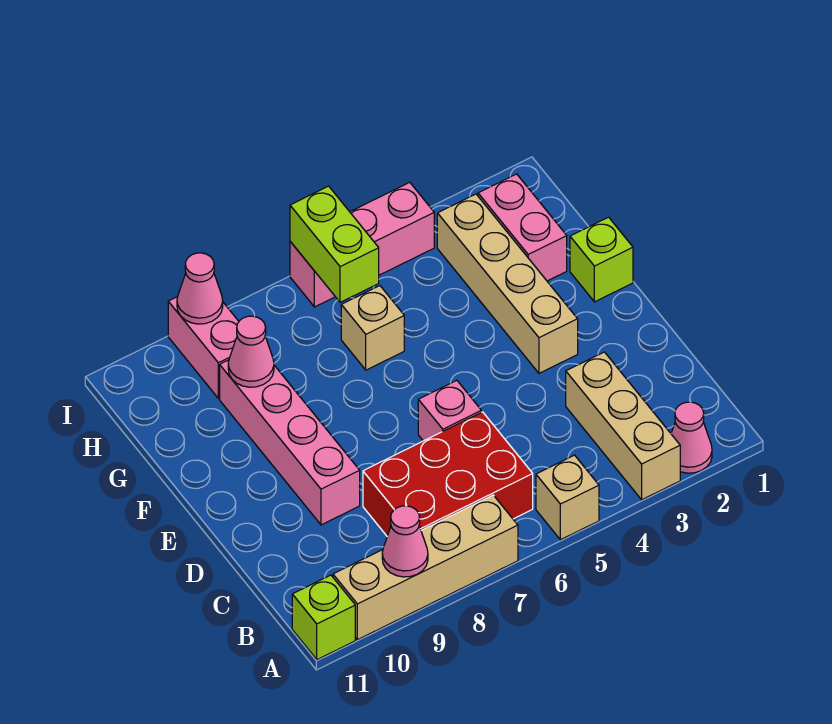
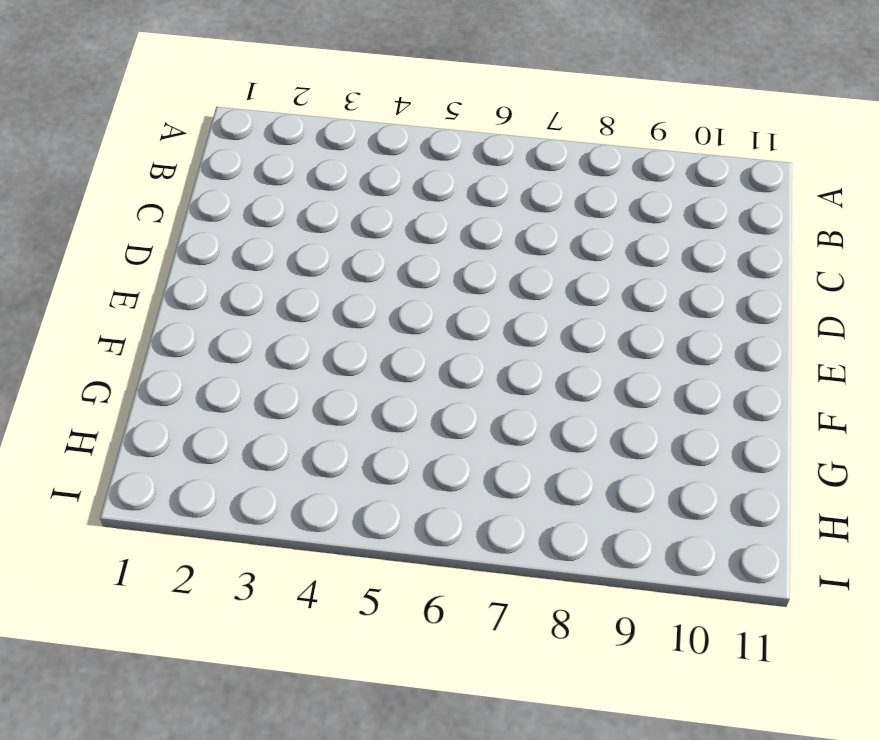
none -> pink 1x1 cone [671,402,712,473]
none -> tan 1x3 brick [566,352,680,500]
none -> tan 1x1 brick [536,455,599,540]

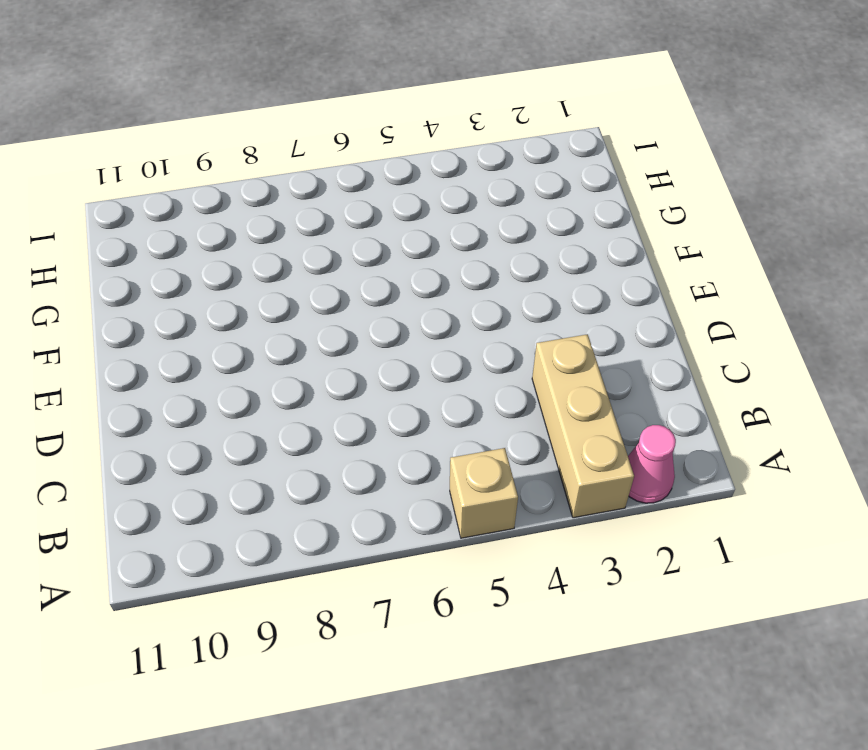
none -> tan 1x4 brick [333,495,518,640]
none -> lime 1x1 brick [292,575,355,660]
none -> red 2x3 brick [363,412,533,536]

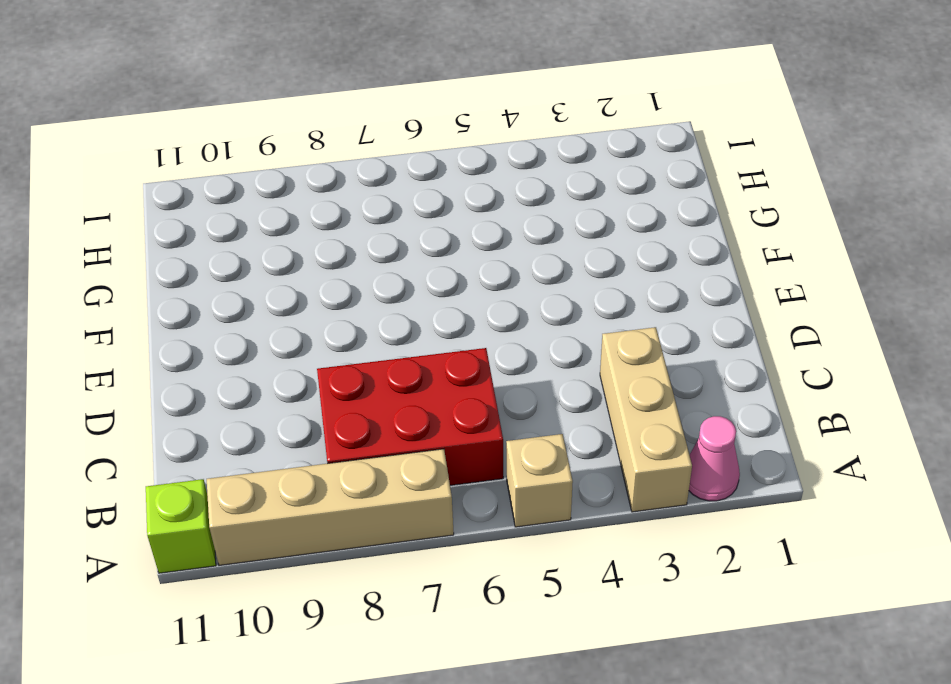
none -> pink 1x1 brick [418,380,481,441]
none -> pink 1x4 brick [220,360,360,525]
none -> tan 1x4 brick [437,194,578,373]

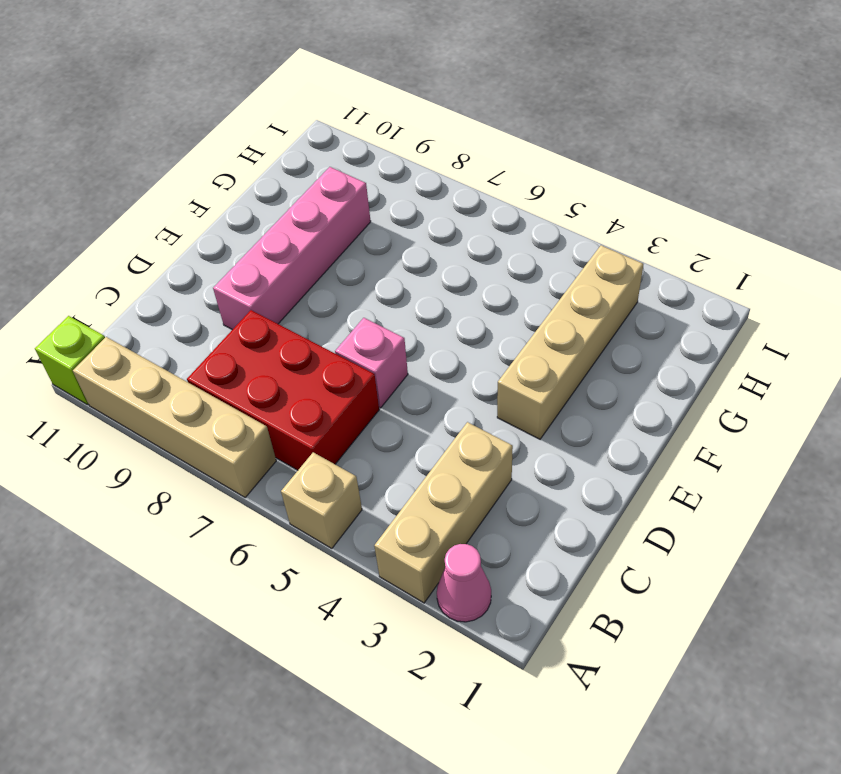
none -> lime 1x1 brick [570,217,633,302]
none -> pink 1x2 brick [478,174,567,281]
none -> tan 1x1 brick [341,286,404,370]

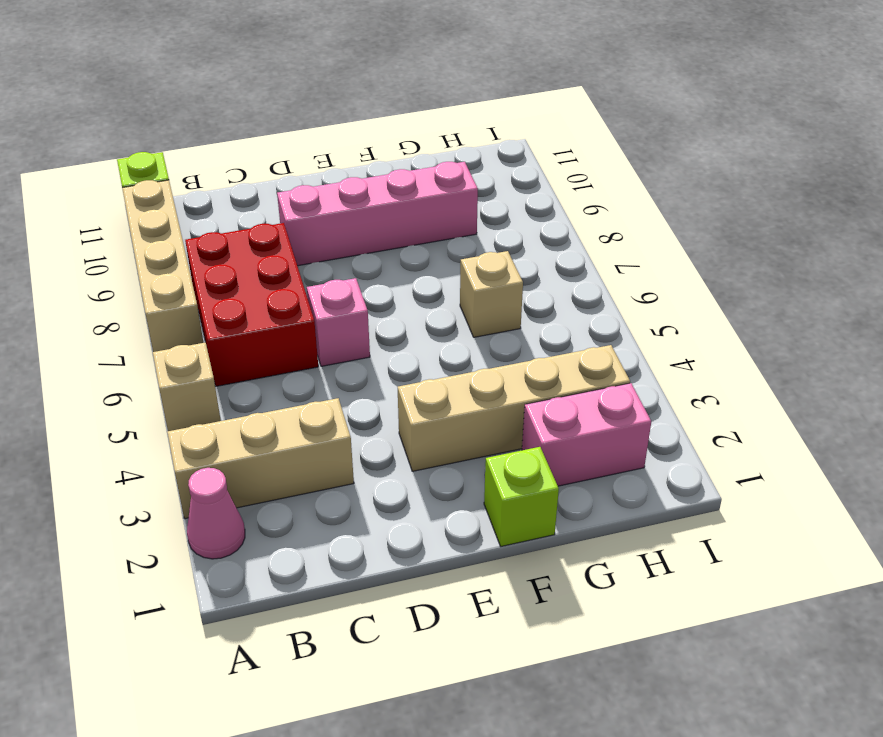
none -> pink 1x2 brick [168,297,239,398]
none -> pink 1x3 brick [290,182,434,307]
none -> pink 1x1 cone [382,506,428,577]

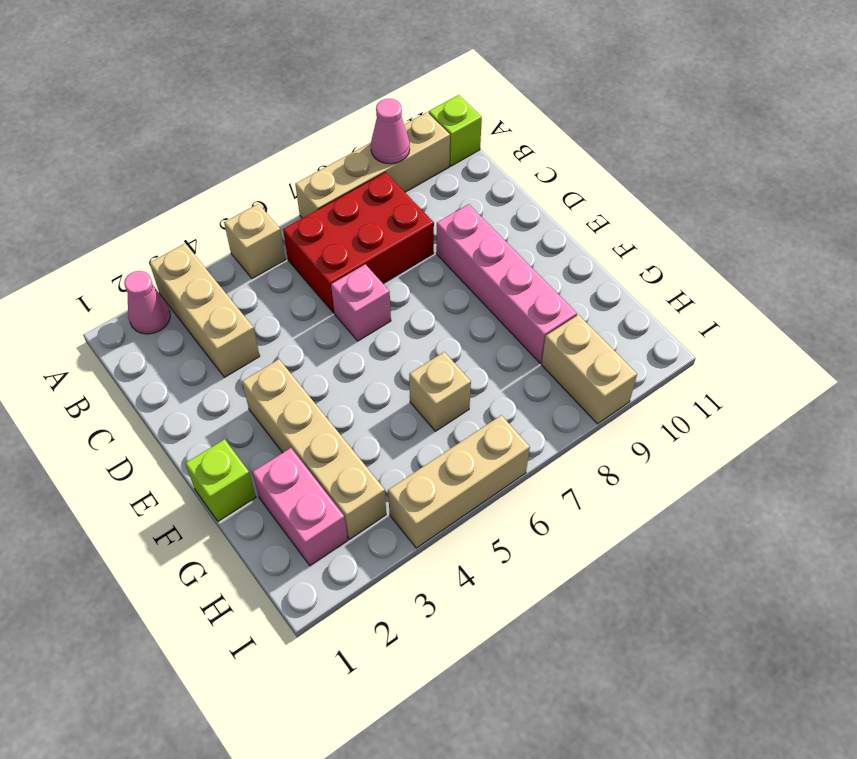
tan 1x2 brick [541,315,637,424] -> pink 1x2 brick [168,297,239,398]
tan 1x3 brick [388,415,530,548] -> pink 1x3 brick [290,182,434,307]
none -> pink 1x1 cone [228,316,274,387]
none -> lime 1x2 brick [290,186,379,302]
none -> pink 1x1 cone [177,253,223,324]

